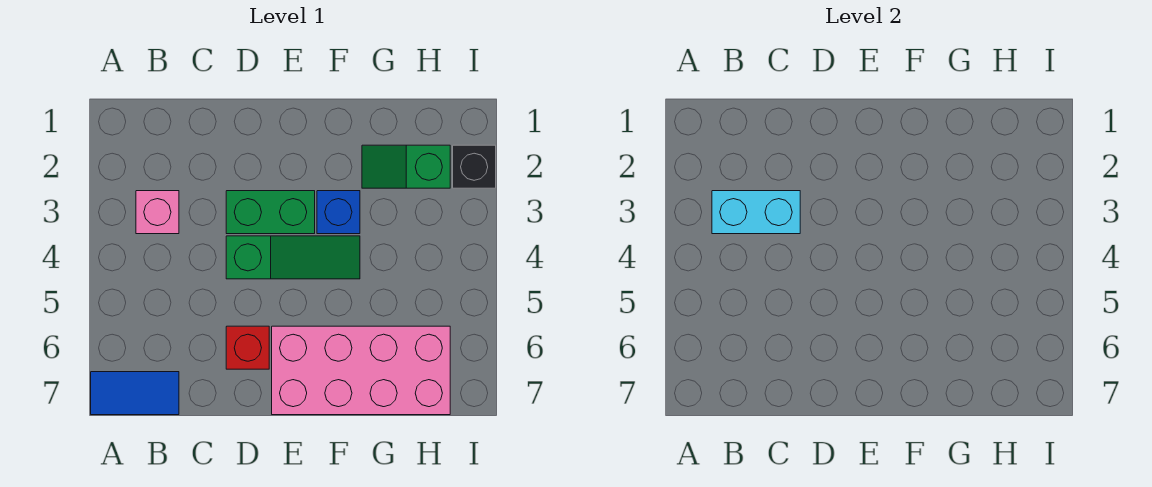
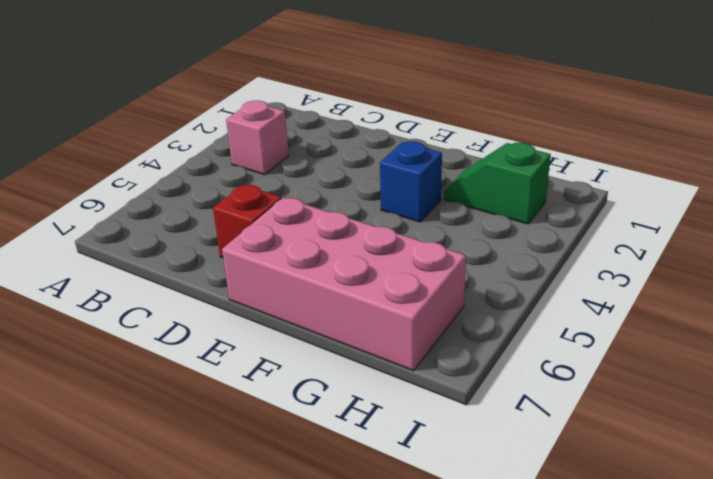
none -> blue 1x2 tile [91,372,179,415]
none -> green 1x2 brick [226,191,315,234]

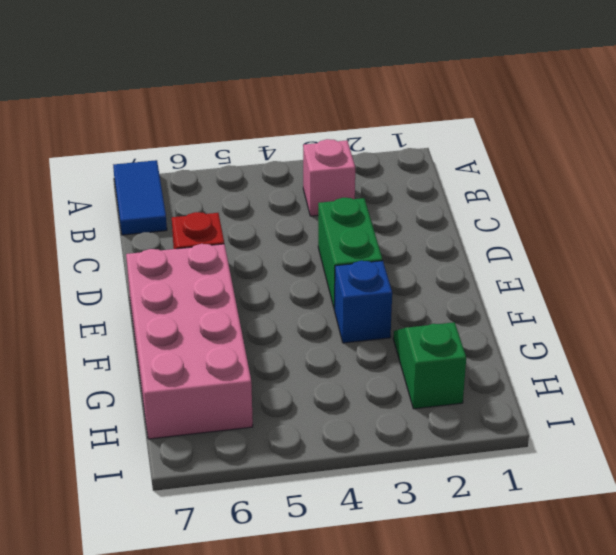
none -> green 1x3 slope [226,236,360,279]
none -> black 1x1 brick [453,145,496,188]

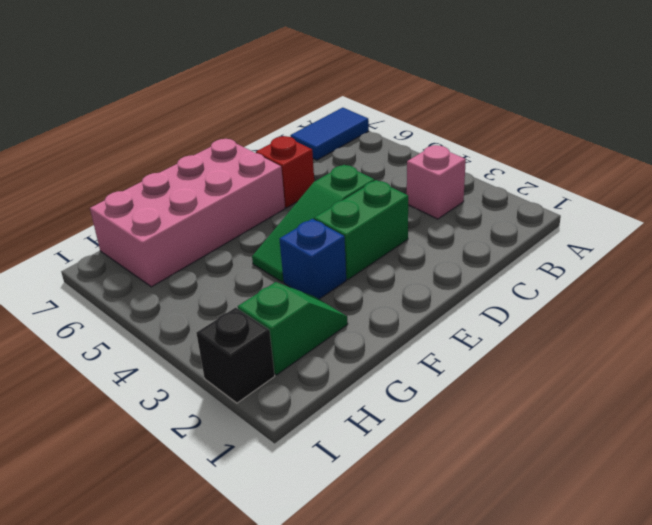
none -> cyan 1x2 brick [712,191,800,234]

